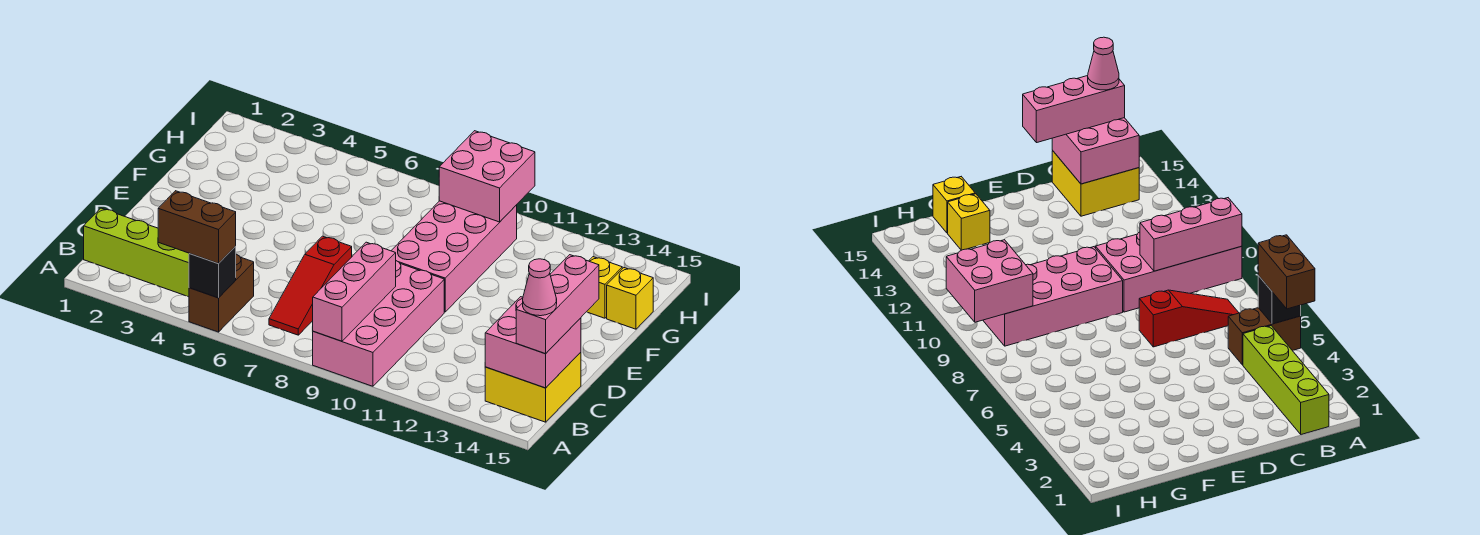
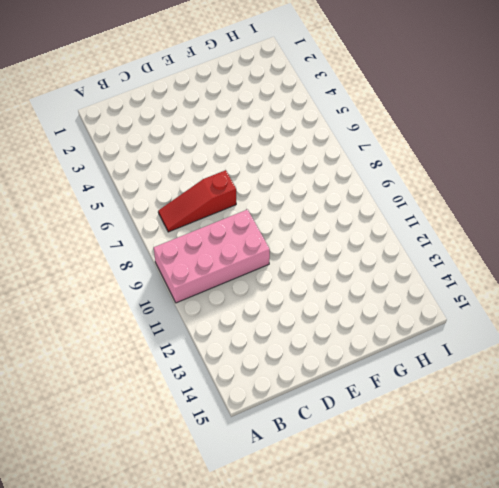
none -> brown 1x2 brick [189,254,254,332]
none -> lime 1x4 brick [84,208,189,297]
none -> yellow 2x2 brick [485,352,581,422]

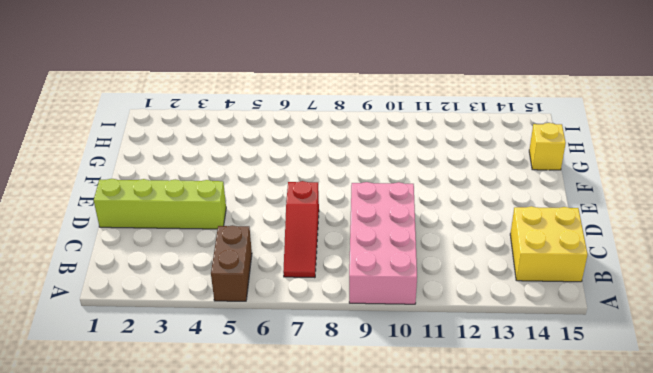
lime 1x4 brick [94,179,226,229] -> lime 1x4 brick moved to [84,208,189,297]
none -> pink 2x4 brick [391,201,517,312]
none -> yellow 1x1 brick [587,257,622,318]
none -> black 1x1 brick [189,246,236,298]

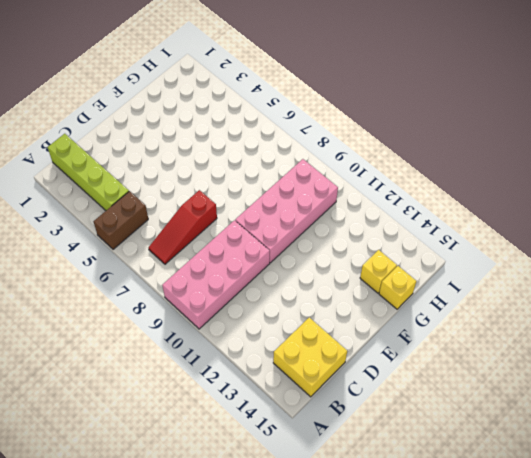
none -> black 1x1 brick [189,246,236,298]
none -> pink 1x3 brick [313,242,396,341]
none -> pink 2x2 brick [485,297,581,388]

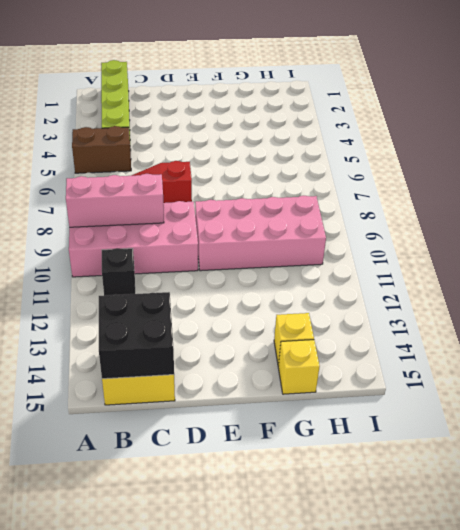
black 1x1 brick [102,248,135,296] -> black 1x1 brick moved to [189,246,236,298]
black 2x2 brick [99,292,174,379] -> pink 2x2 brick [485,297,581,388]
none -> pink 2x2 brick [439,131,535,222]
none -> brown 1x2 brick [158,191,236,264]
none -> pink 1x3 brick [516,255,599,354]

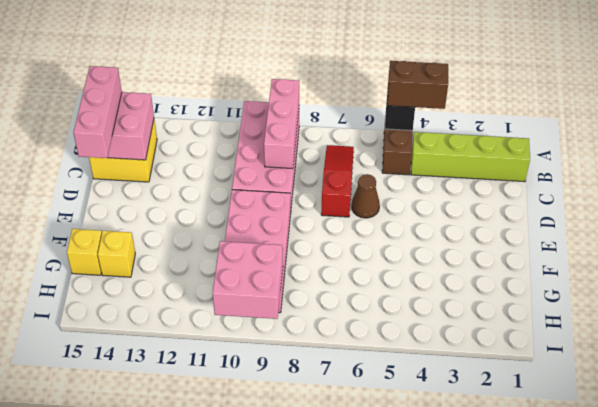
brown 1x1 cone [352,174,380,218] -> none
none -> pink 1x1 cone [523,259,557,316]

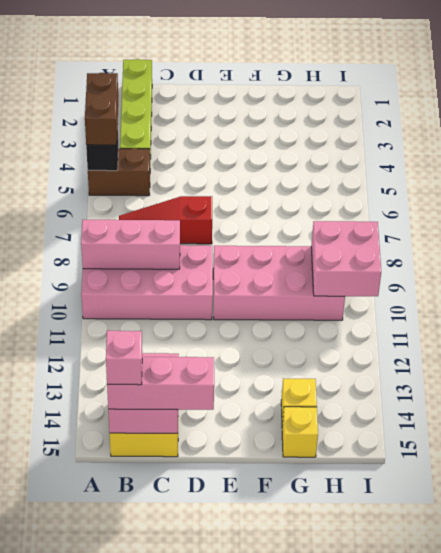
pink 1x1 brick [106,331,142,385] -> pink 1x1 cone [523,259,557,316]

